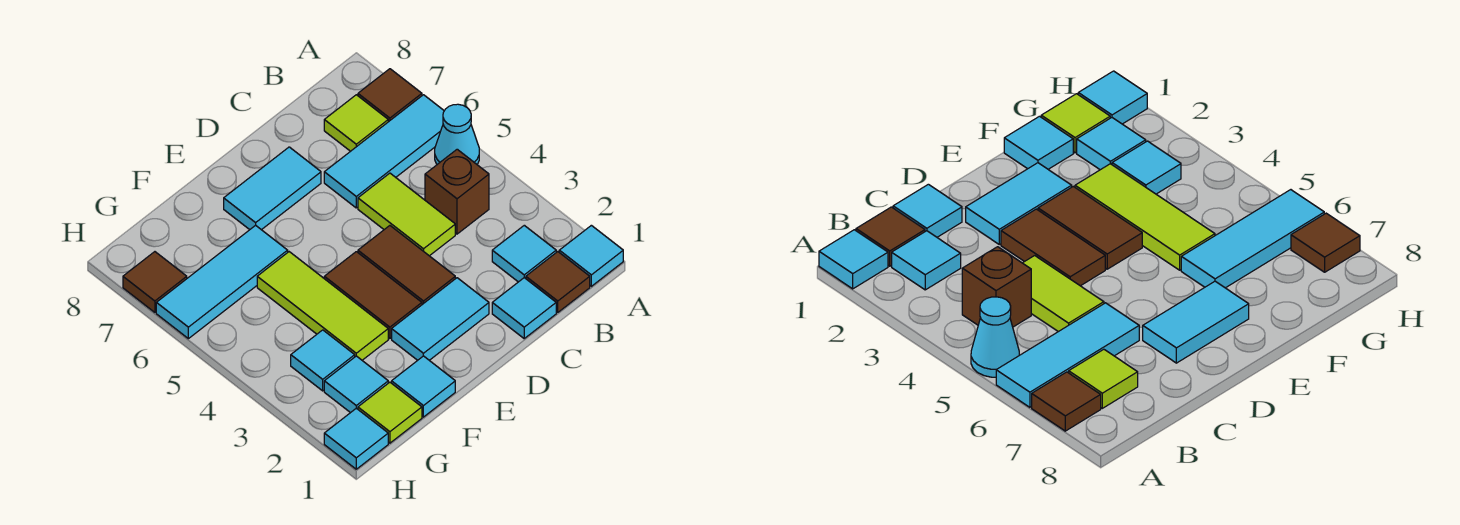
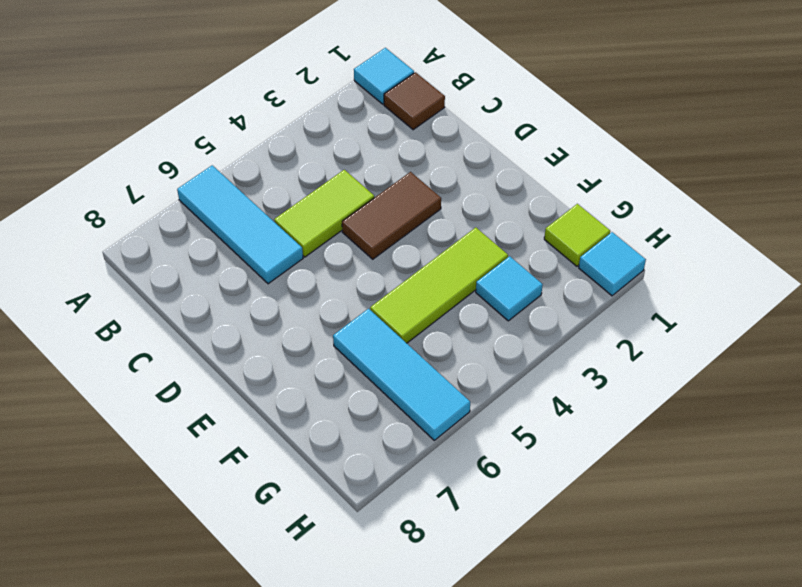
none -> cyan 1x1 cone [435,104,479,165]
none -> brown 1x1 tile [358,69,422,122]
none -> cyan 1x1 tile [492,225,556,282]

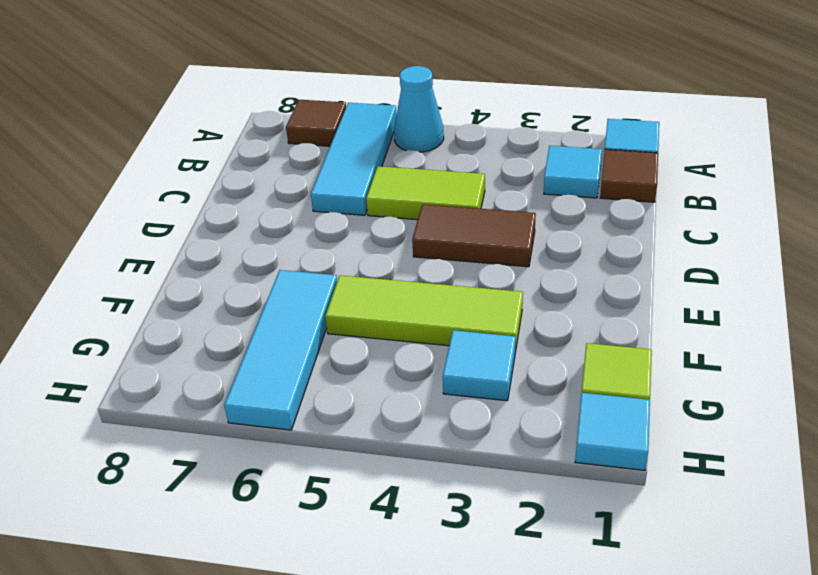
none -> brown 1x1 brick [425,149,489,234]
none -> lime 1x1 tile [324,95,388,151]
none -> cyan 1x1 tile [492,278,556,338]

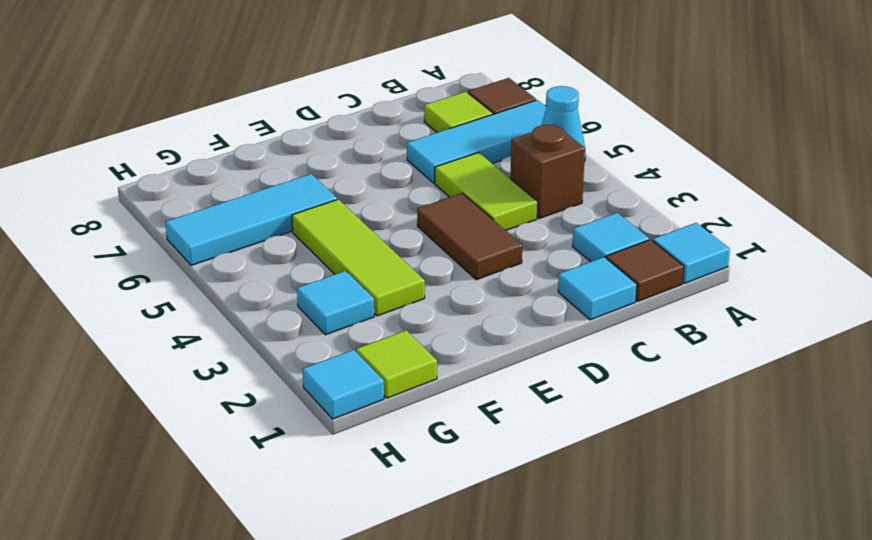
none -> cyan 1x2 tile [392,278,489,360]
none -> cyan 1x2 tile [224,147,321,230]
none -> brown 1x2 tile [324,252,422,339]

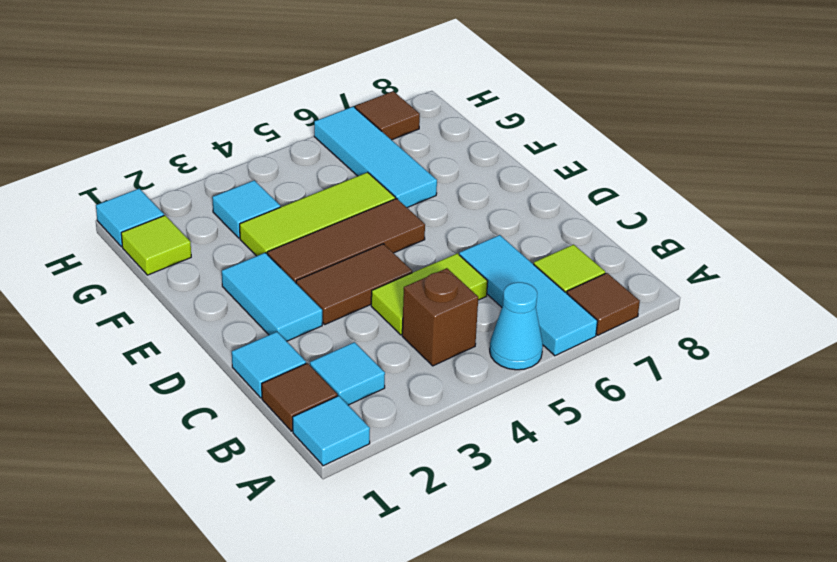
brown 1x3 tile [267,199,425,283] -> brown 1x2 tile [324,252,422,339]
none -> cyan 1x2 tile [224,147,321,230]
none -> cyan 1x1 tile [392,356,455,417]
none -> cyan 1x1 tile [324,356,388,413]

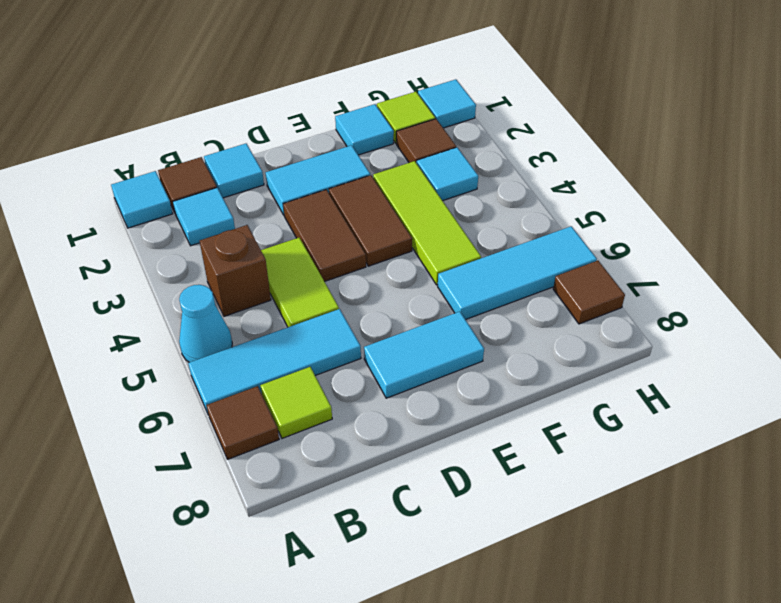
brown 1x1 tile [396,119,456,163] -> cyan 1x1 tile [324,356,388,413]

